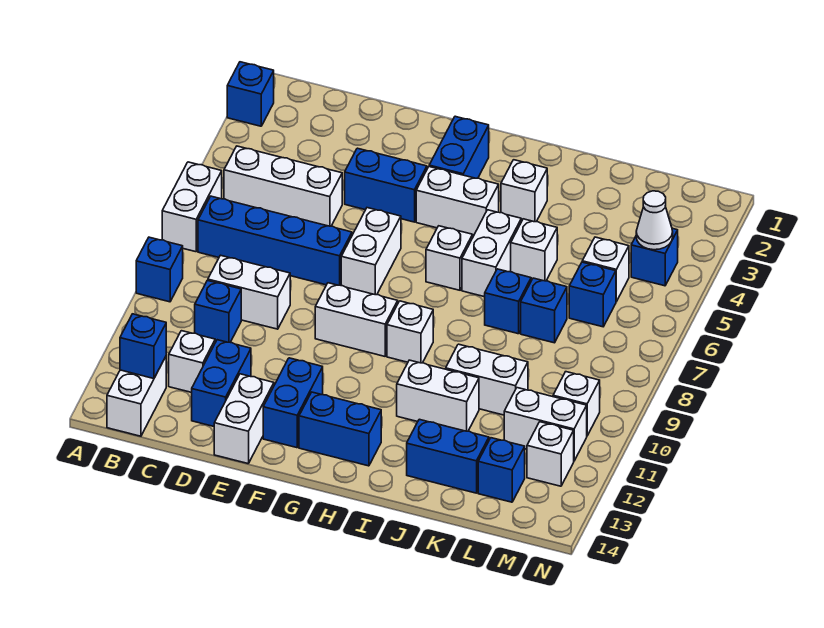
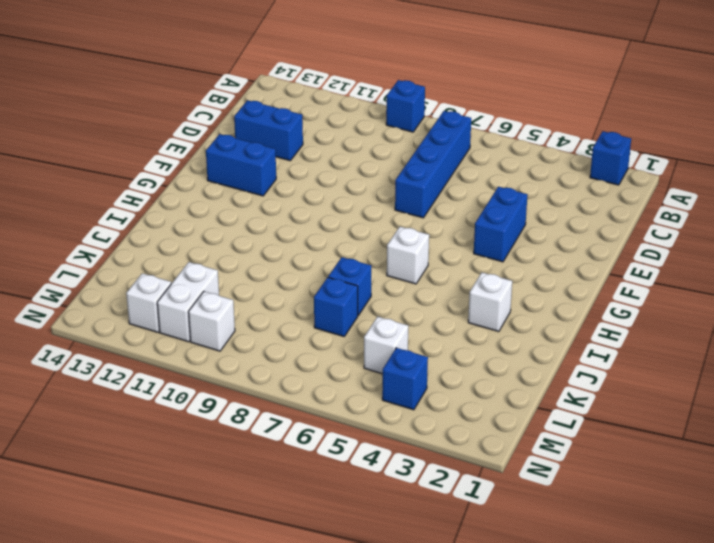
none -> white 1x2 brick [162,162,222,252]
none -> white 1x3 brick [224,146,342,226]
none -> white 1x2 brick [107,357,166,436]
none -> white 1x2 brick [208,255,290,329]

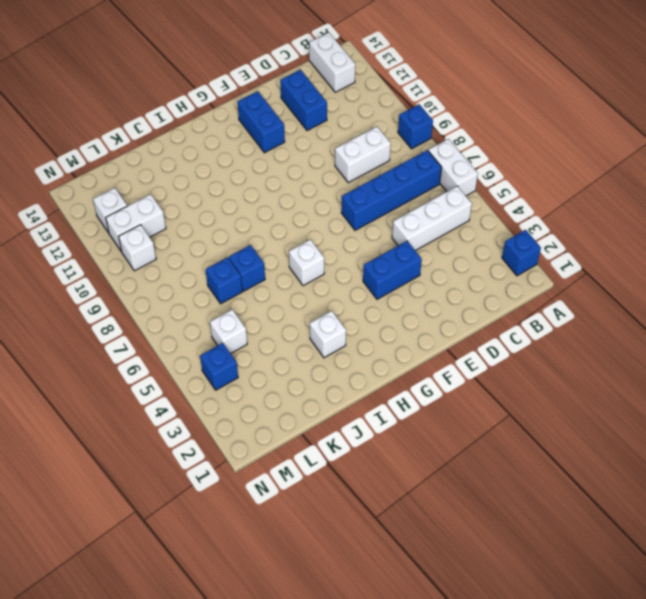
none -> blue 1x1 brick [195,280,241,342]
none -> white 1x1 brick [169,331,215,393]
none -> white 1x2 brick [214,374,274,463]
none -> white 1x2 brick [341,208,401,295]

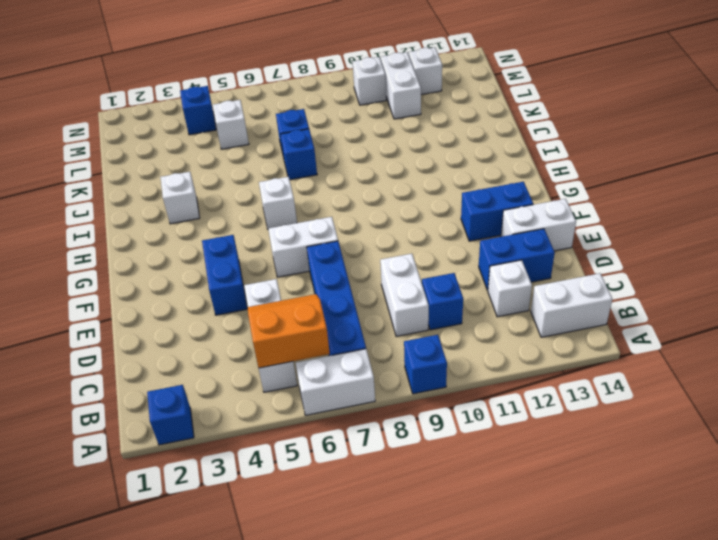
orange 2x2 slope [248,294,330,368] -> none
none -> white 1x2 brick [315,283,398,356]
none -> blue 1x2 brick [429,116,489,178]
none -> white 1x2 brick [416,167,499,236]
none -> blue 1x2 brick [299,392,381,466]

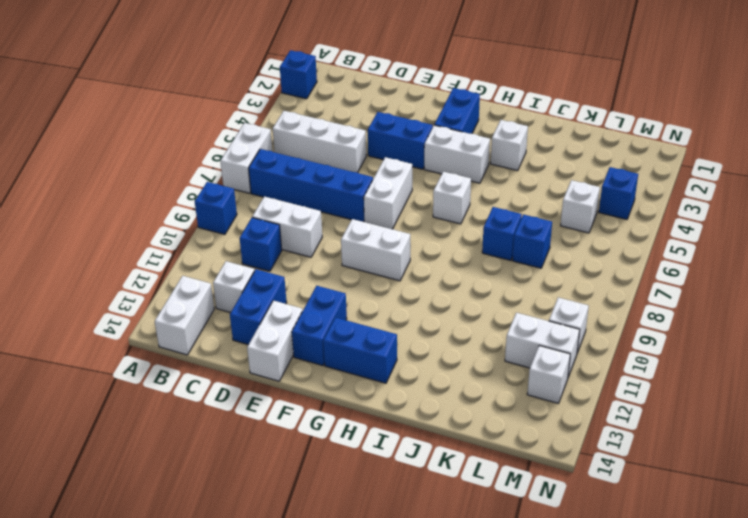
none -> white 1x1 brick [387,301,433,363]
none -> white 1x2 brick [462,210,521,297]
none -> white 1x2 brick [397,360,479,431]
none -> white 1x1 brick [511,219,557,281]

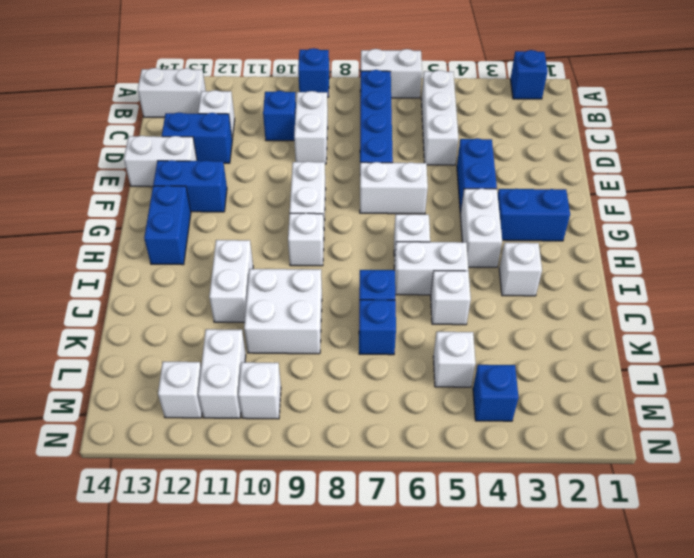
white 2x2 brick [244,269,322,354] -> white 1x2 brick [446,344,528,415]
none -> blue 1x2 brick [407,419,489,493]
none -> blue 1x1 brick [569,262,616,327]
none -> blue 1x1 brick [478,438,525,502]
none -> blue 1x1 brick [120,314,166,379]

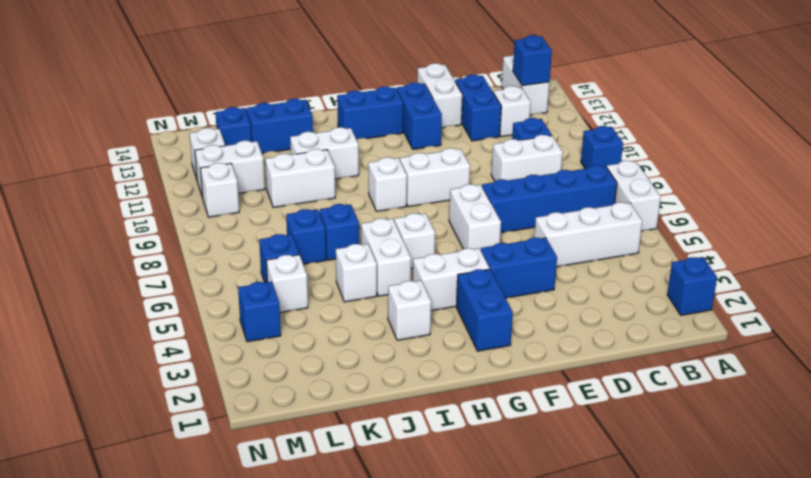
none -> white 1x1 cone [636,191,673,250]

